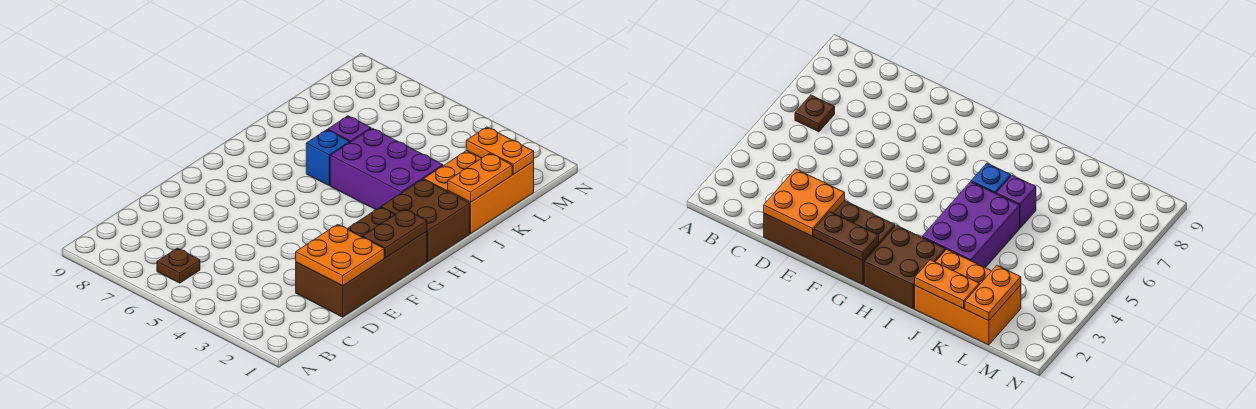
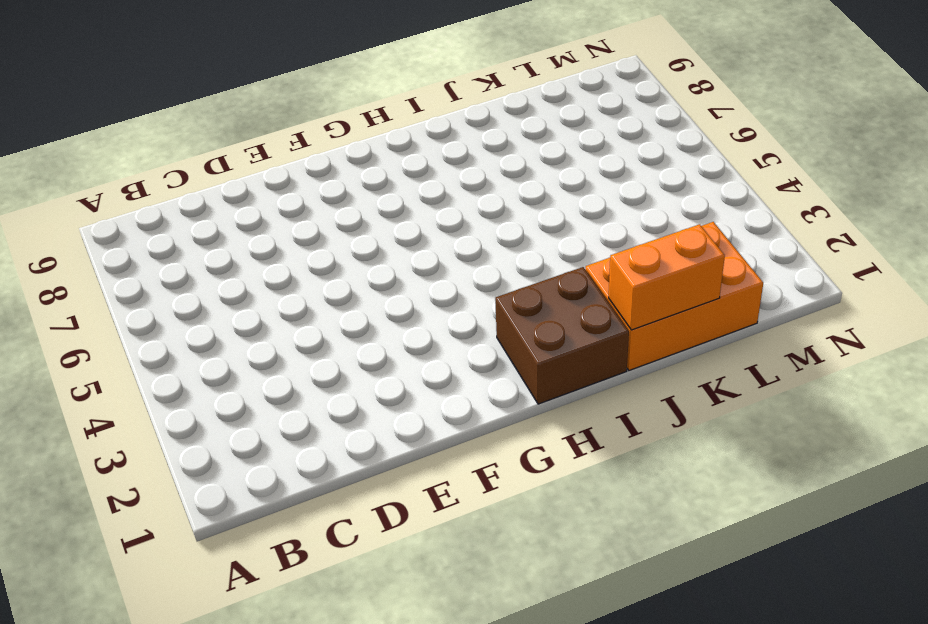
orange 1x2 brick [609,224,725,330] -> orange 1x2 plate [448,153,512,202]
none -> brown 1x1 plate [157,248,200,283]
none -> brown 2x4 brick [296,207,427,317]

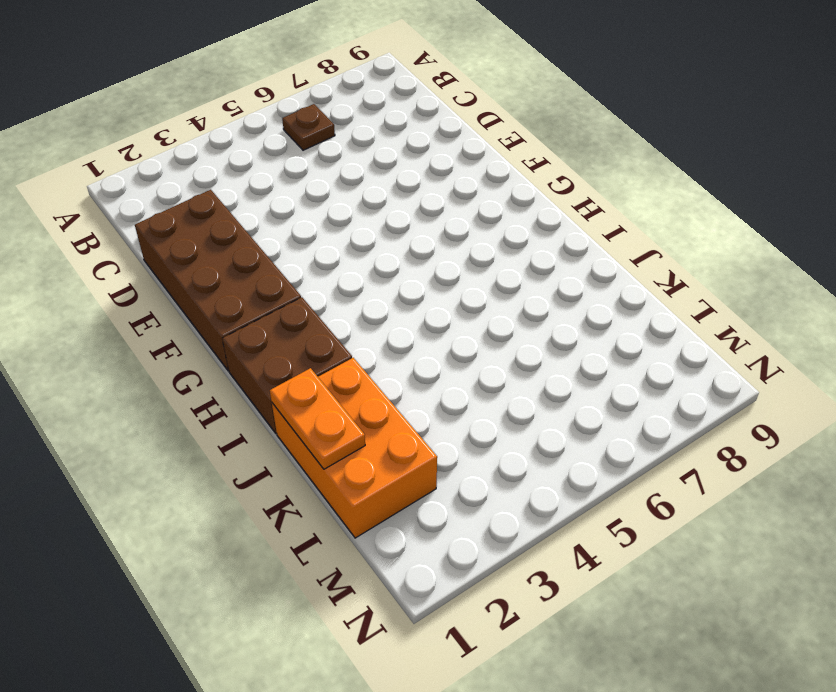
none -> purple 2x3 brick [330,128,443,210]
none -> blue 1x1 brick [306,130,350,185]

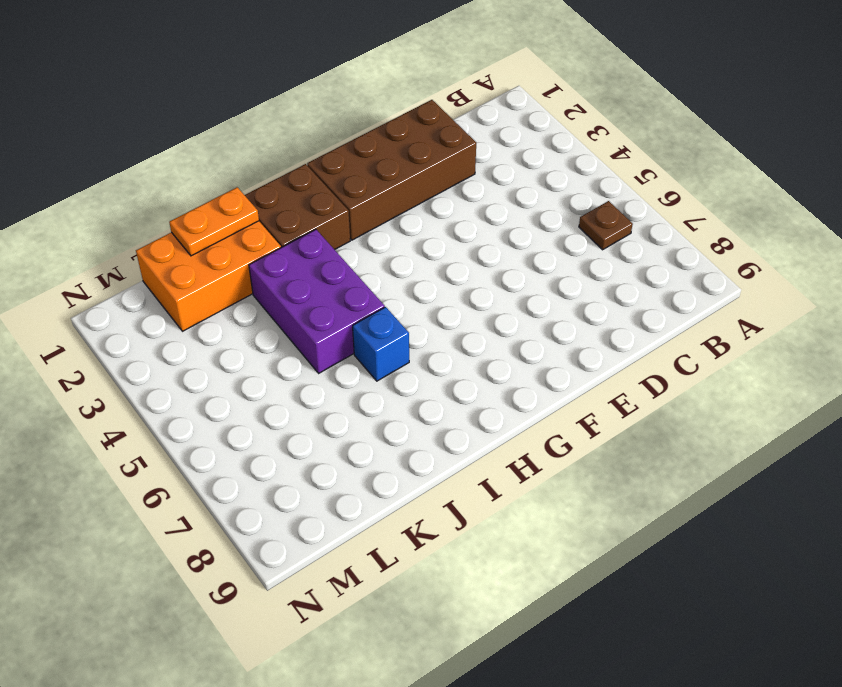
none -> purple 1x1 brick [328,116,371,142]
none -> orange 2x2 plate [296,225,384,286]

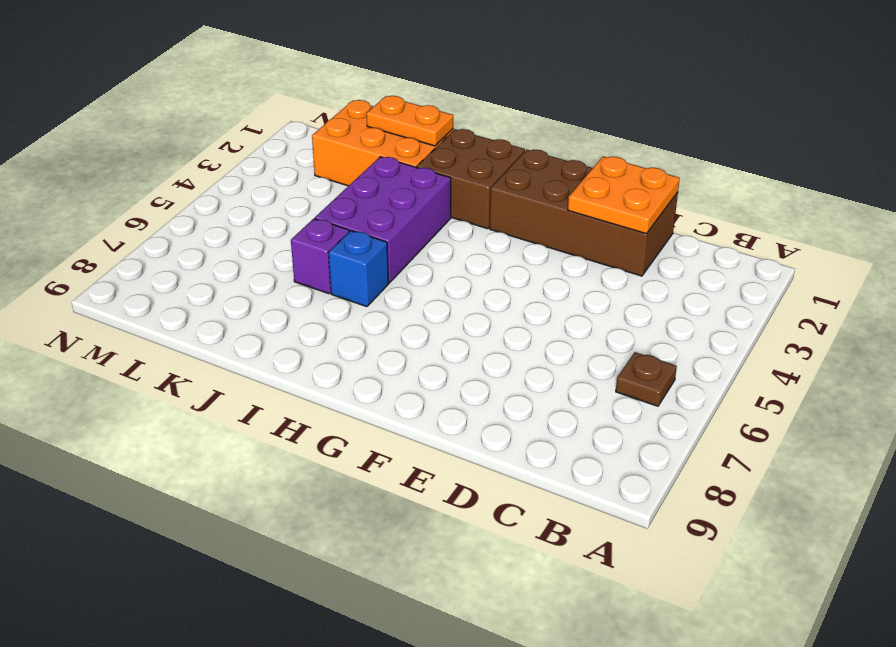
none -> brown 1x2 plate [362,209,427,258]
none -> orange 1x2 plate [466,127,534,174]

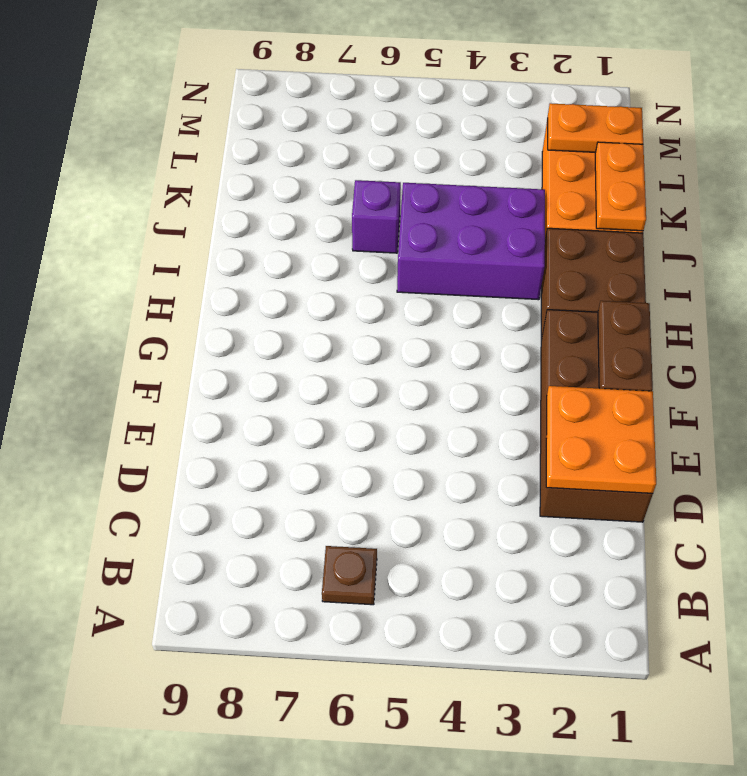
none -> blue 1x1 brick [306,130,350,185]

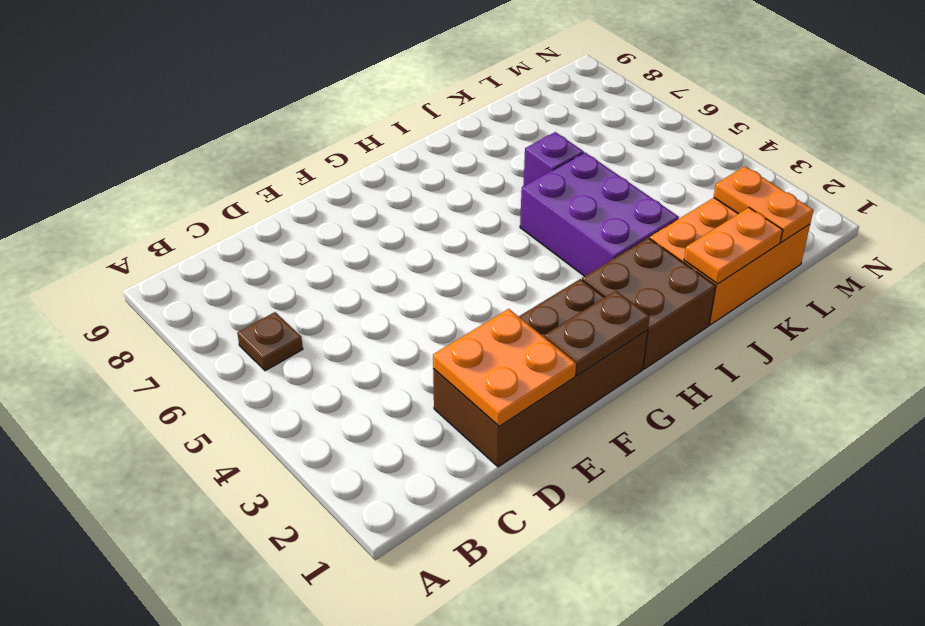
none -> blue 1x1 brick [306,130,350,185]

